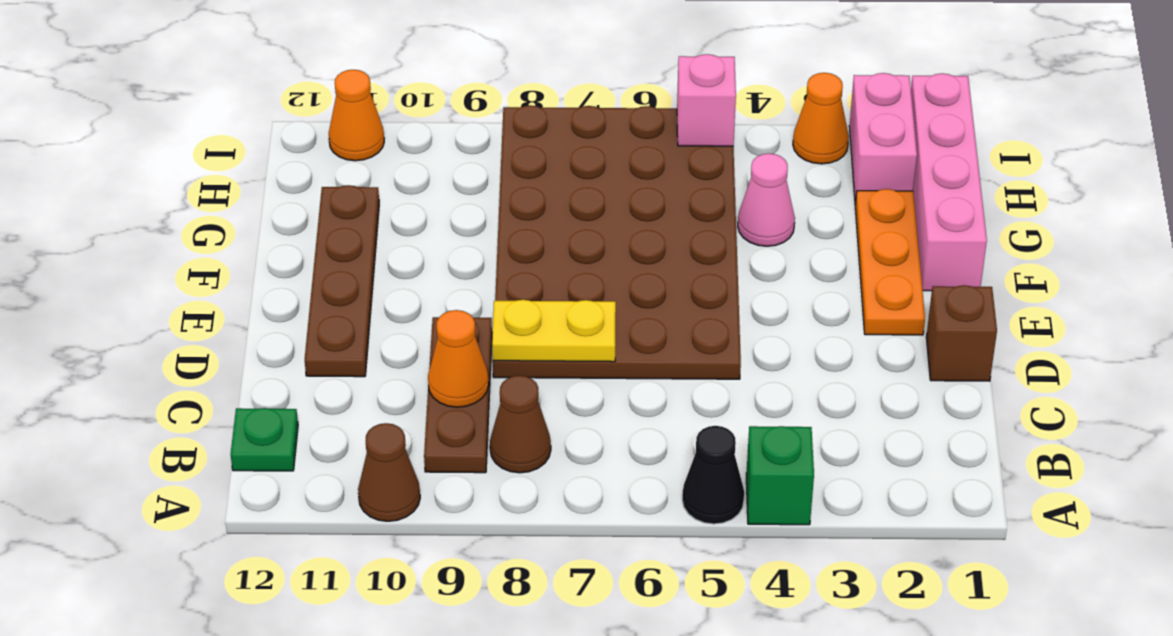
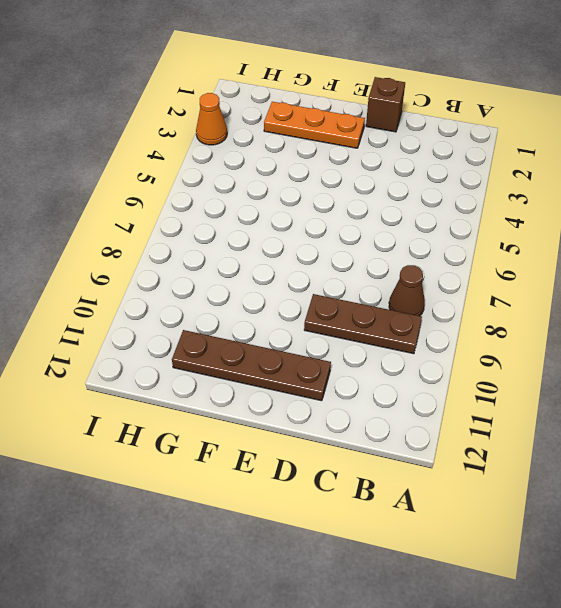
none -> green 1x1 brick [746,426,814,525]
none -> black 1x1 cone [682,426,744,524]
none -> brown 1x1 cone [358,423,420,521]

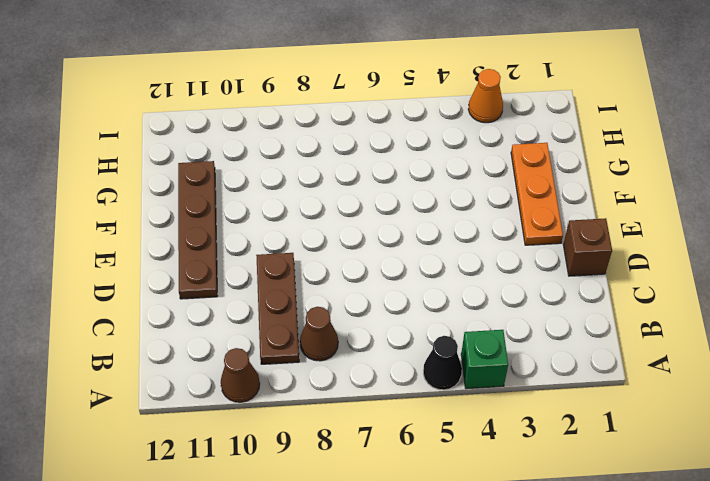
none -> green 1x1 plate [231,408,298,471]
none -> brown 4x6 plate [493,105,741,379]
none -> pink 1x4 brick [911,73,987,291]

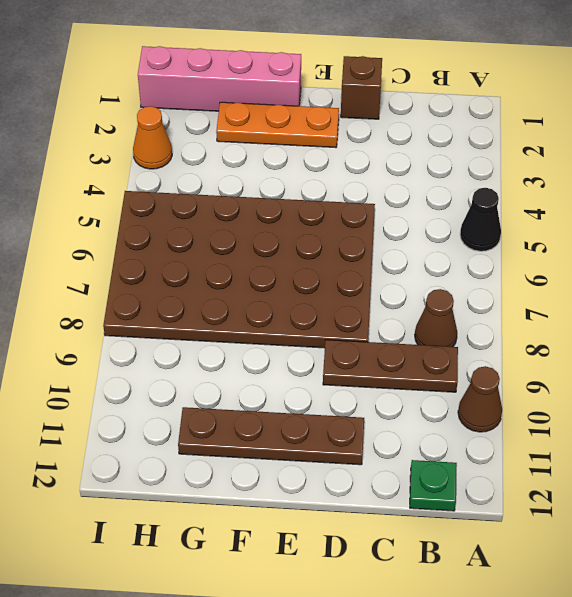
none -> green 1x1 brick [746,426,814,525]
none -> pink 1x1 cone [738,154,795,246]
none -> pink 1x2 brick [849,73,917,204]

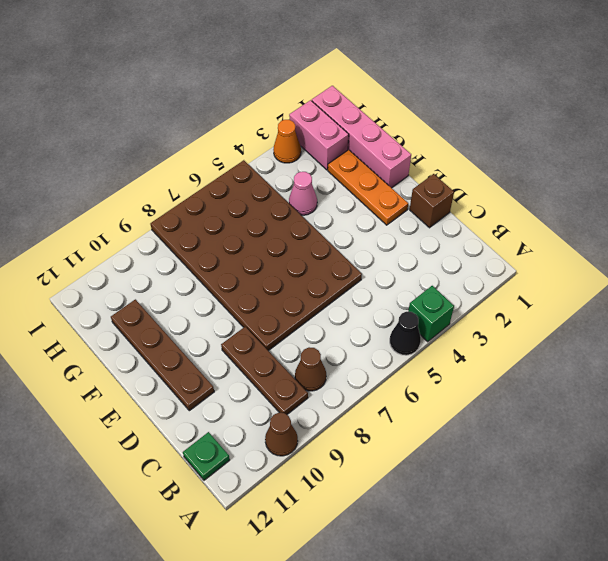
none -> orange 1x1 cone [329,70,384,161]
none -> orange 1x1 cone [428,310,489,407]
none -> yellow 1x2 plate [492,300,616,362]

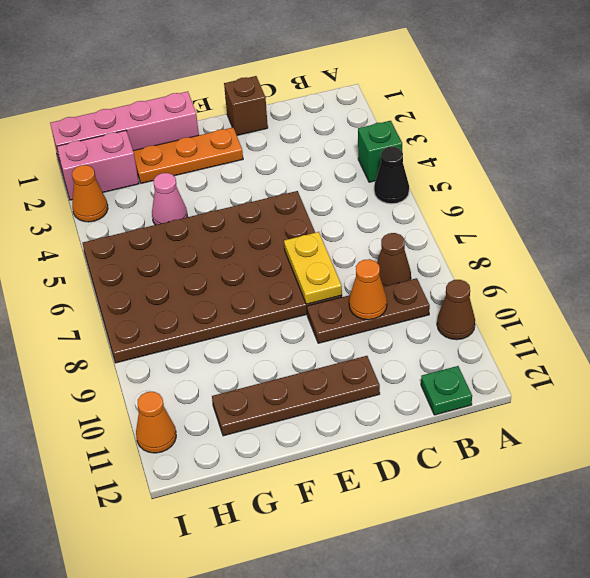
none -> pink 1x1 brick [677,54,736,146]

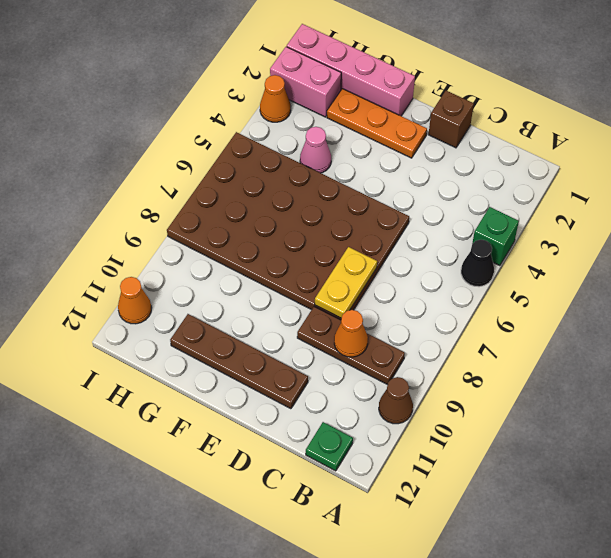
none -> brown 1x1 cone [490,376,551,473]
none -> pink 1x1 brick [677,54,736,146]

